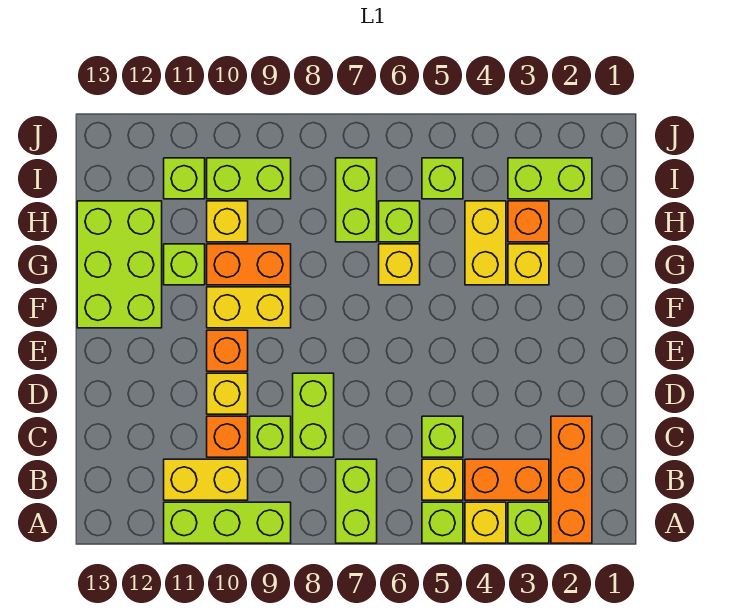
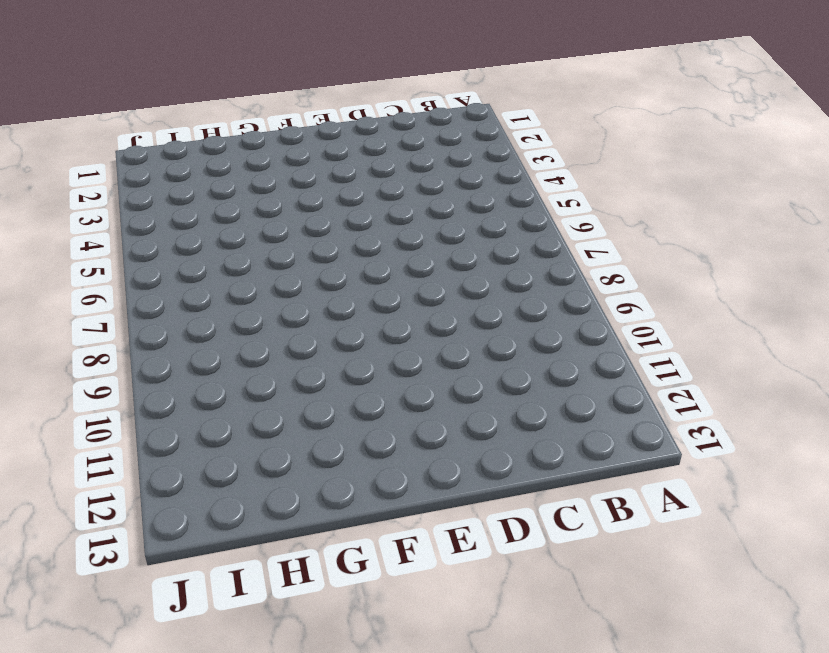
none -> orange 1x3 brick [551,416,592,543]
none -> lime 1x1 brick [508,502,549,543]
none -> yellow 1x1 brick [465,502,506,543]
none -> lime 1x1 brick [422,502,463,543]

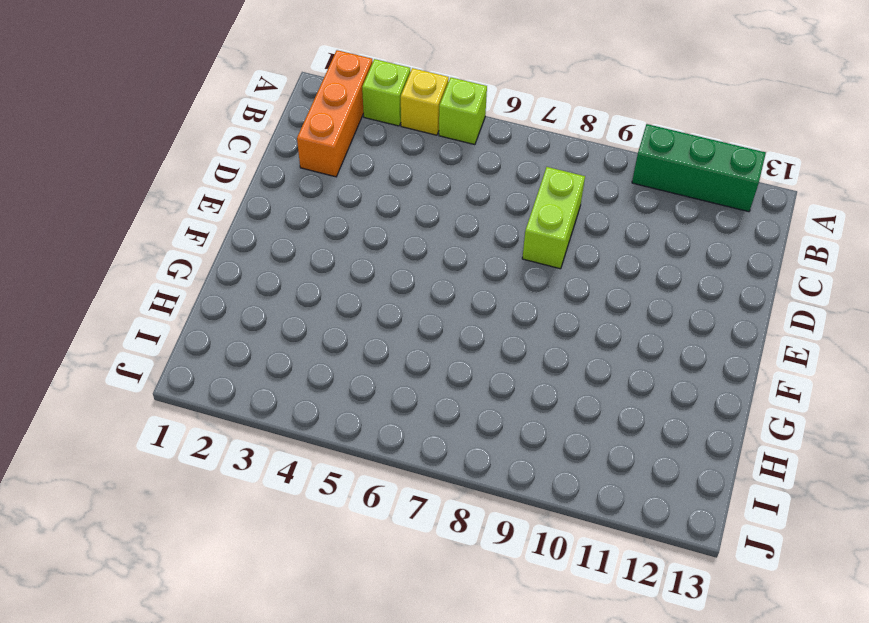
green 1x3 brick [632,124,766,212] -> lime 1x3 brick [164,502,291,543]
none -> lime 1x2 brick [336,459,377,543]
none -> orange 1x2 brick [465,459,549,500]
none -> yellow 1x1 brick [422,459,463,500]
none -> yellow 1x2 brick [164,459,248,500]

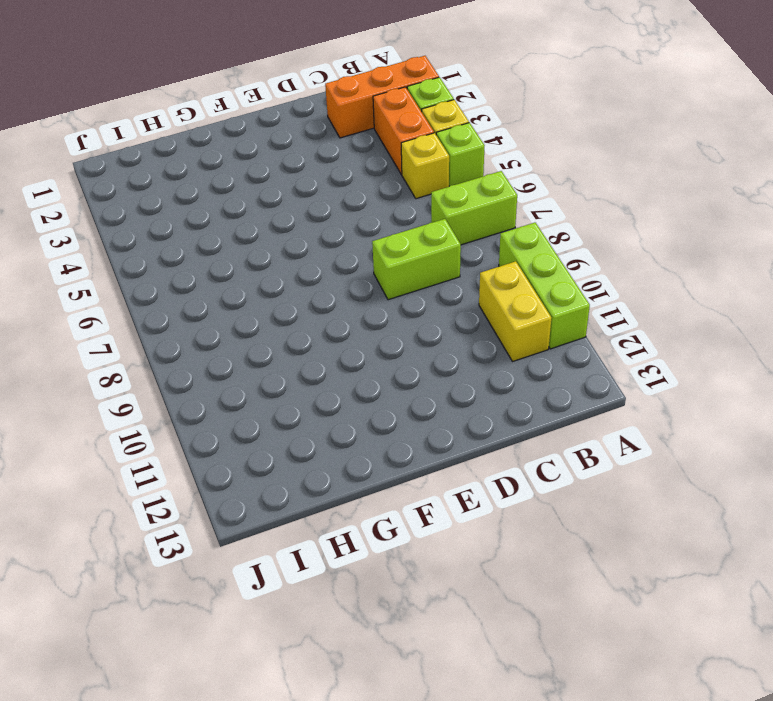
none -> lime 1x1 brick [422,416,463,457]
none -> lime 1x1 brick [250,416,291,457]
none -> orange 1x1 brick [207,416,248,457]
none -> yellow 1x1 brick [207,373,248,414]

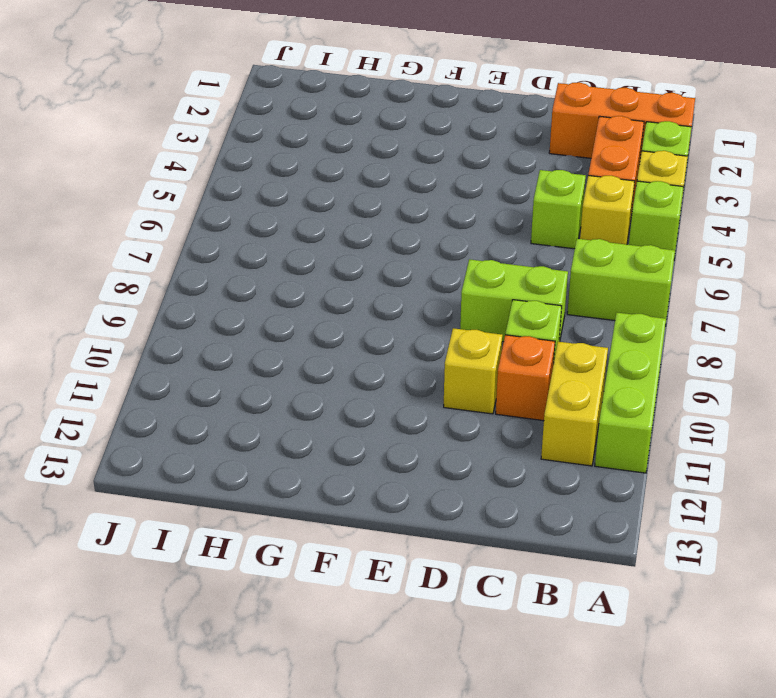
none -> orange 1x1 brick [207,330,248,371]
none -> yellow 1x2 brick [207,287,291,328]
none -> lime 2x3 brick [77,201,162,328]
none -> yellow 1x1 brick [508,244,549,285]

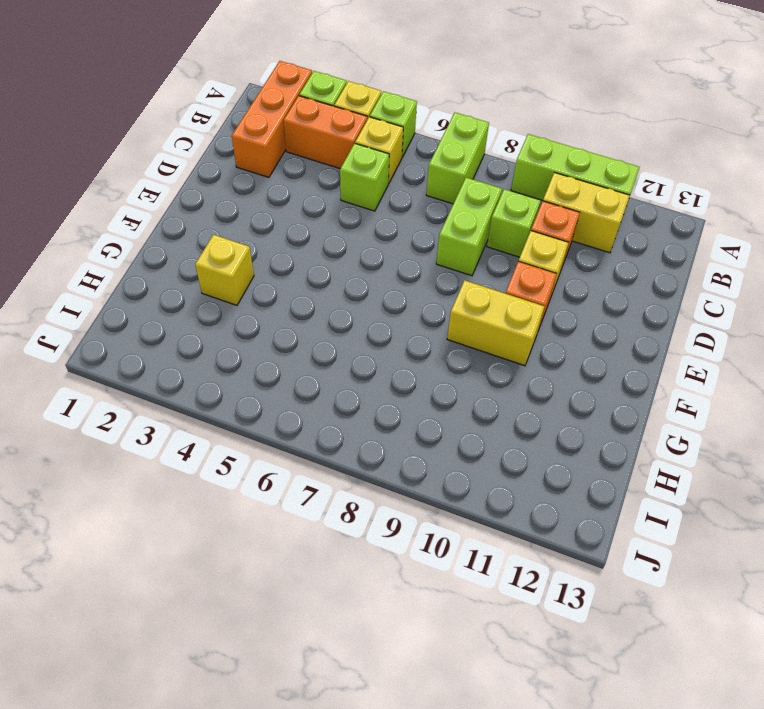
none -> lime 2x3 brick [77,201,162,328]
none -> yellow 1x2 brick [465,201,506,285]
none -> yellow 1x1 brick [379,244,420,285]
none -> orange 1x2 brick [207,244,291,285]

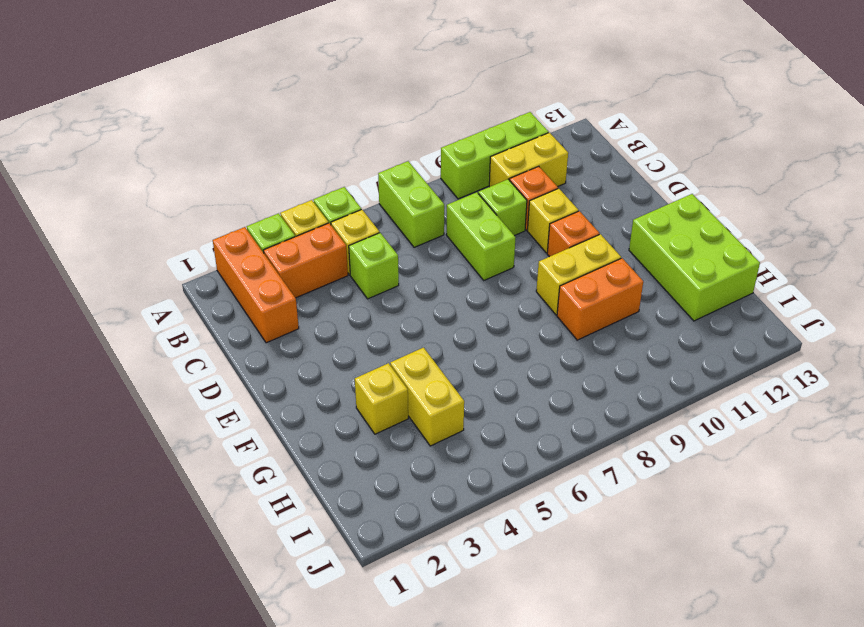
none -> yellow 1x1 brick [379,244,420,285]
none -> lime 1x1 brick [164,244,205,285]
none -> orange 1x1 brick [508,201,549,242]
none -> lime 1x1 brick [379,201,420,242]

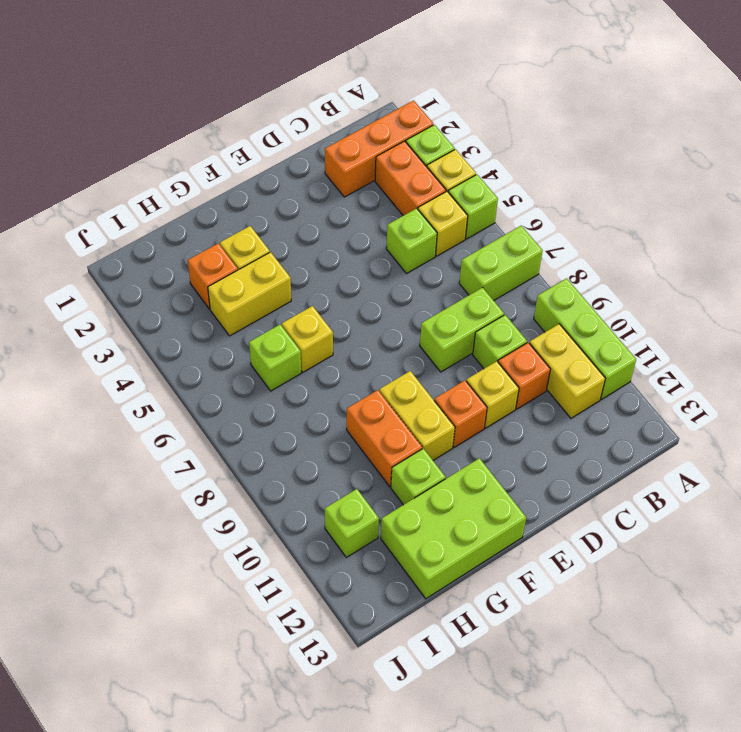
none -> lime 1x2 brick [336,158,377,242]
none -> yellow 1x1 brick [207,201,248,242]
none -> lime 1x2 brick [508,158,592,199]
none -> lime 1x1 brick [422,158,463,199]

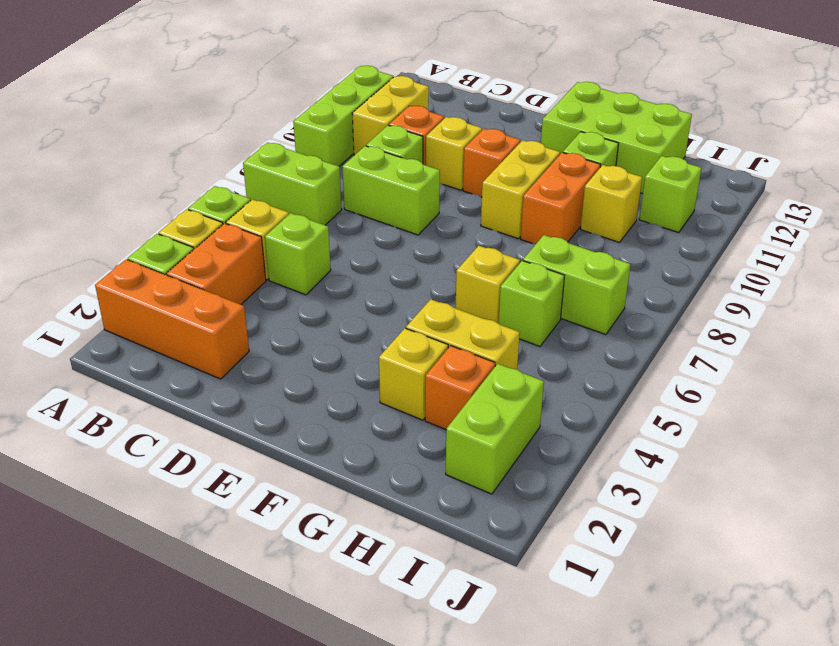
none -> lime 1x1 brick [422,158,463,199]
none -> lime 1x2 brick [207,158,291,199]

